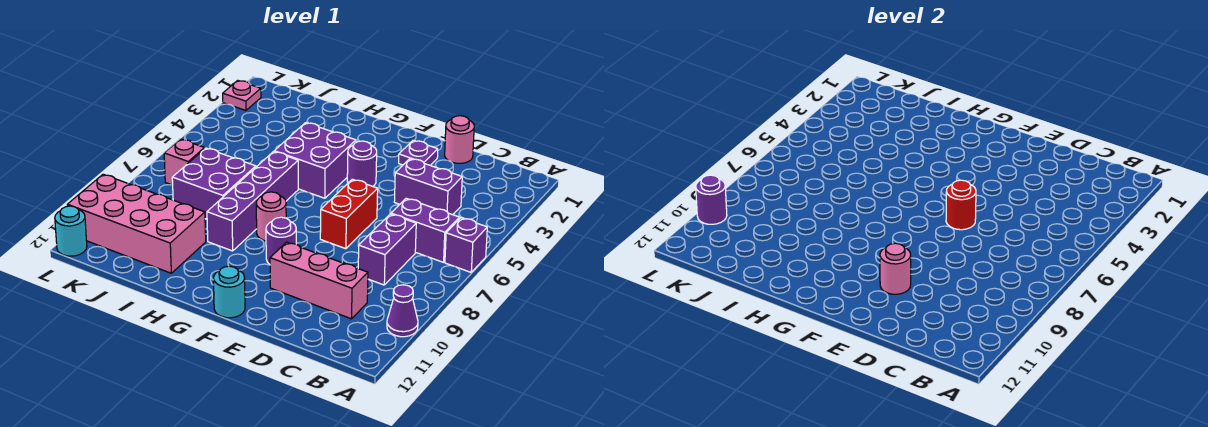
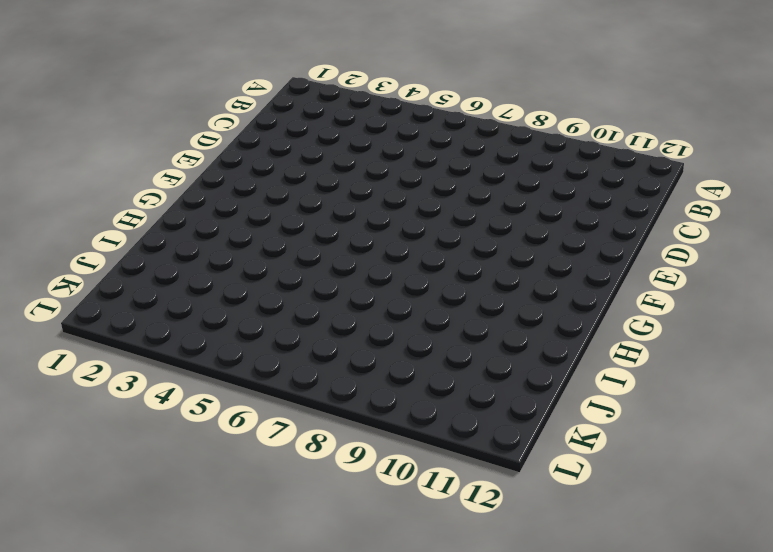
none -> purple 1x1 brick [445,218,487,272]
none -> purple 1x1 cone [387,285,418,337]
none -> purple 1x2 brick [391,198,460,262]

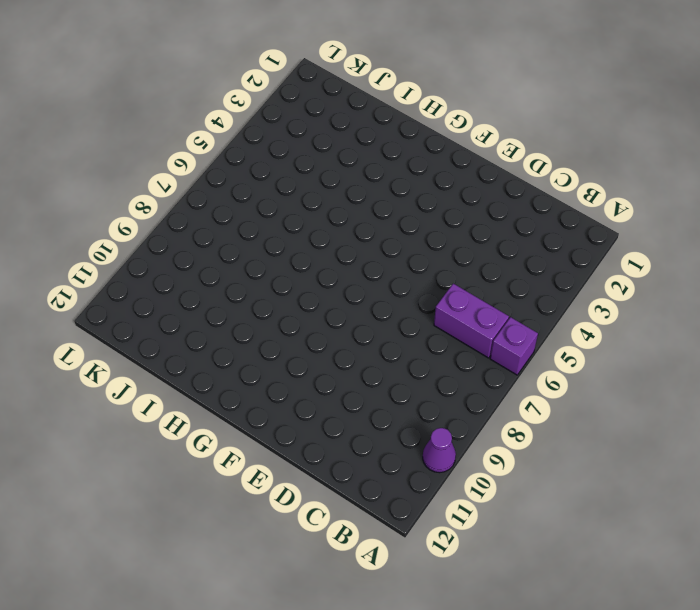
none -> purple 1x2 brick [394,159,462,215]
none -> purple 1x2 brick [358,214,416,285]
none -> pink 1x3 brick [270,242,368,319]

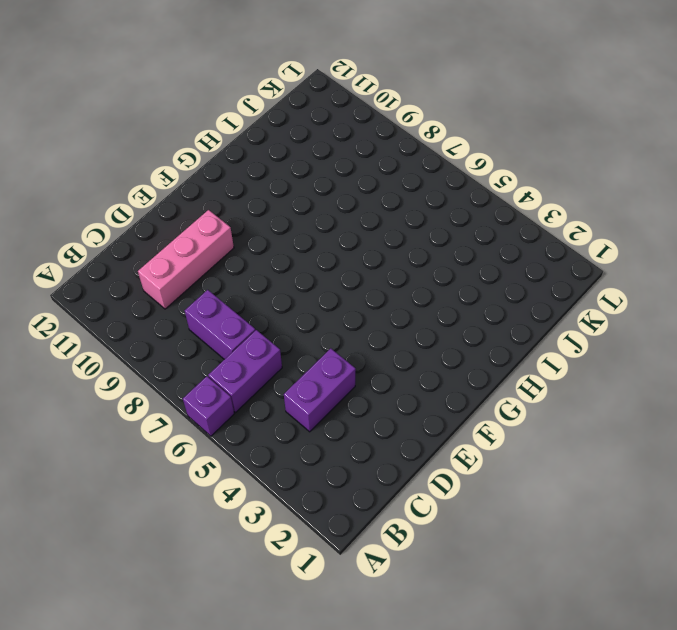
none -> purple 1x1 cone [387,285,418,337]
none -> pink 1x1 round brick [445,116,474,163]
none -> purple 1x1 plate [399,140,438,165]

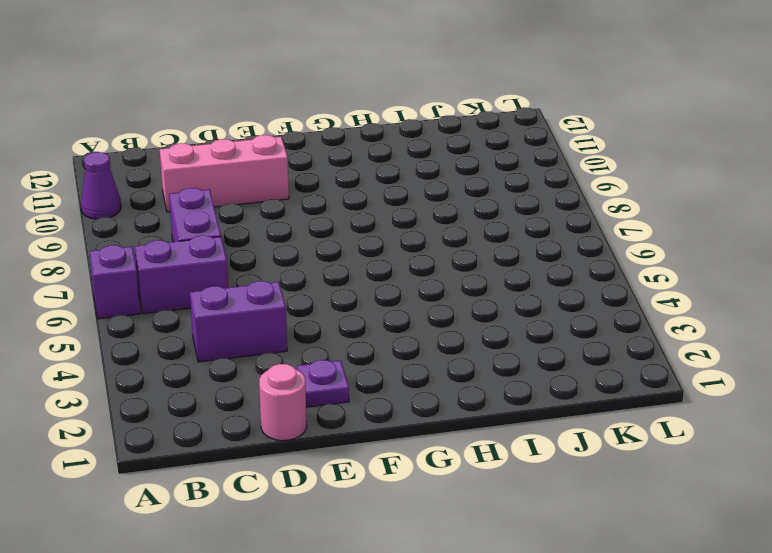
none -> red 1x2 brick [320,179,378,249]
none -> purple 1x1 round brick [347,141,377,186]
none -> purple 1x1 round brick [266,217,296,264]

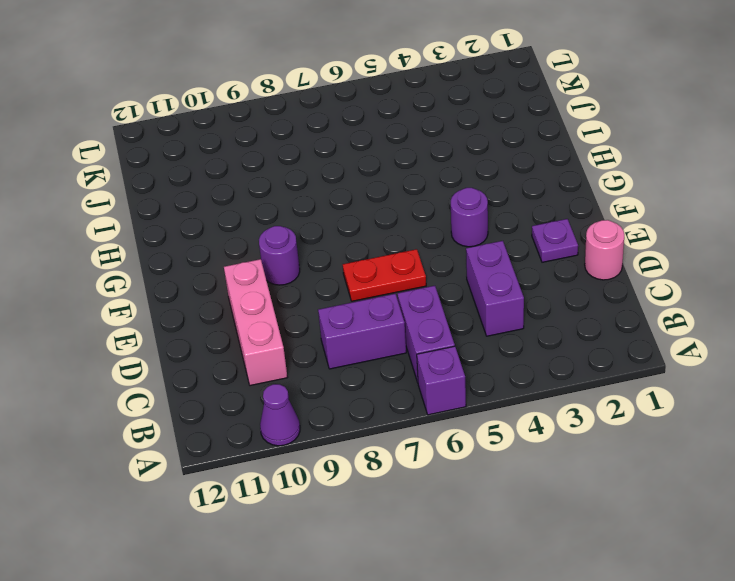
red 1x2 plate [343,249,426,301] -> red 1x2 brick [320,179,378,249]
none -> cyan 1x1 round brick [214,266,245,318]
none -> purple 2x2 brick [274,123,356,198]
none -> pink 1x1 round brick [256,192,286,241]

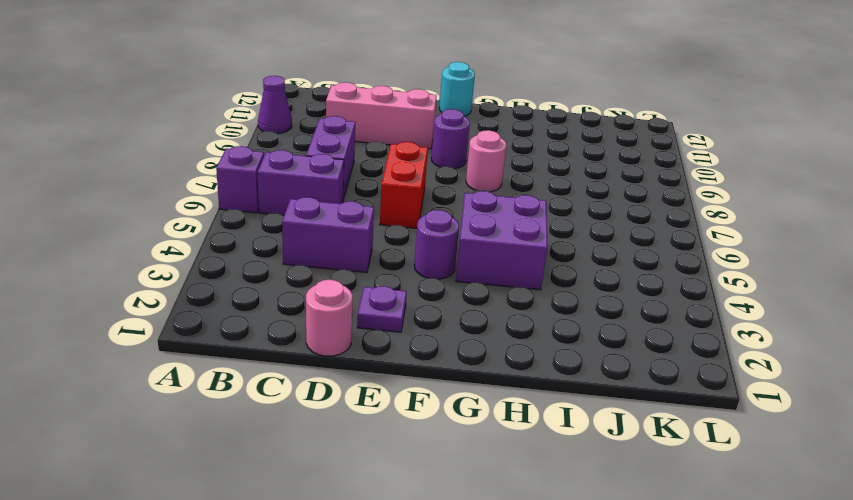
none -> purple 1x4 brick [207,152,298,251]
none -> purple 2x2 brick [172,148,256,219]
none -> pink 2x4 brick [67,174,206,273]

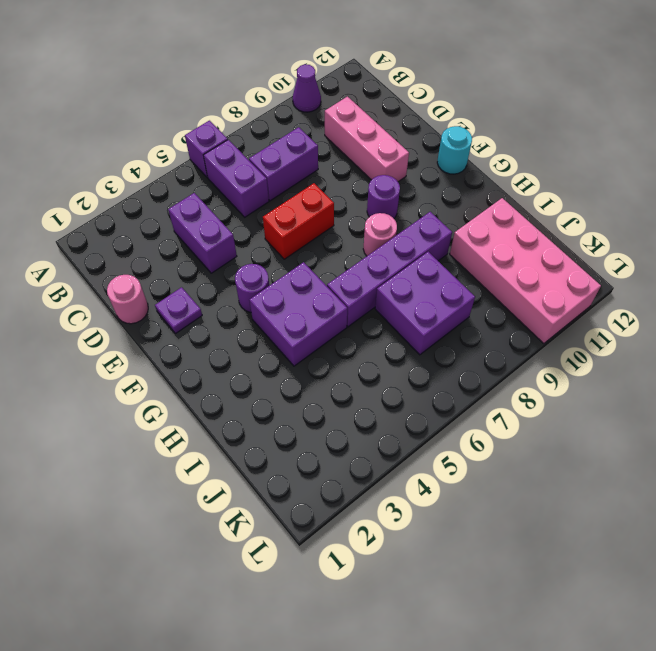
none -> pink 1x1 brick [164,139,205,185]
none -> pink 1x1 plate [223,81,261,110]
none -> cyan 1x1 round brick [55,206,87,256]

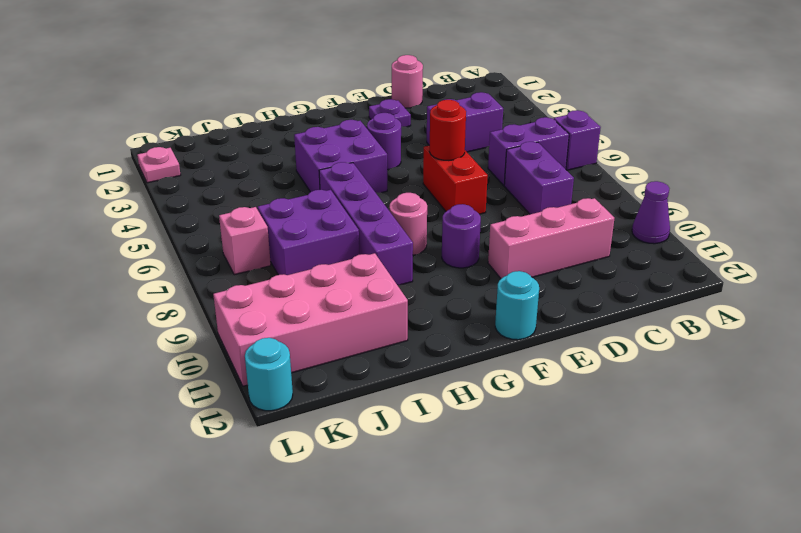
none -> pink 1x1 round brick [880,243,911,294]
none -> purple 1x1 round brick [696,175,727,224]

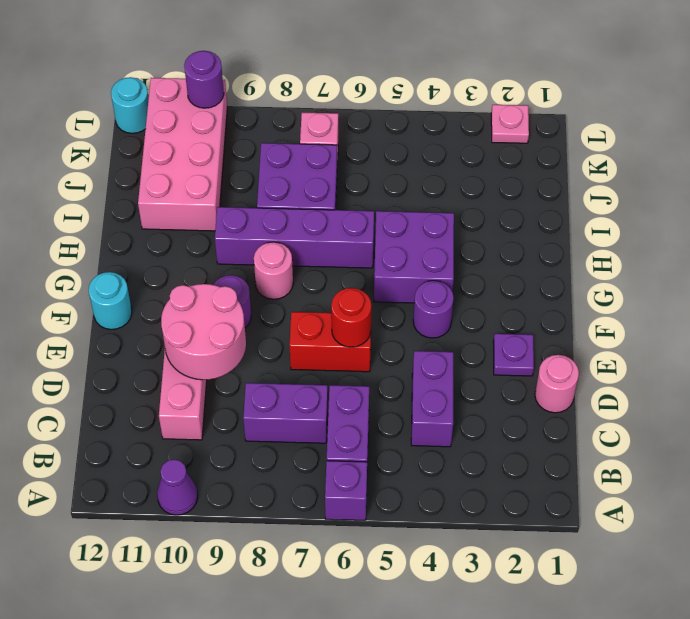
pink 2x2 round brick [161,284,246,380] -> pink 1x1 round brick [880,243,911,294]

